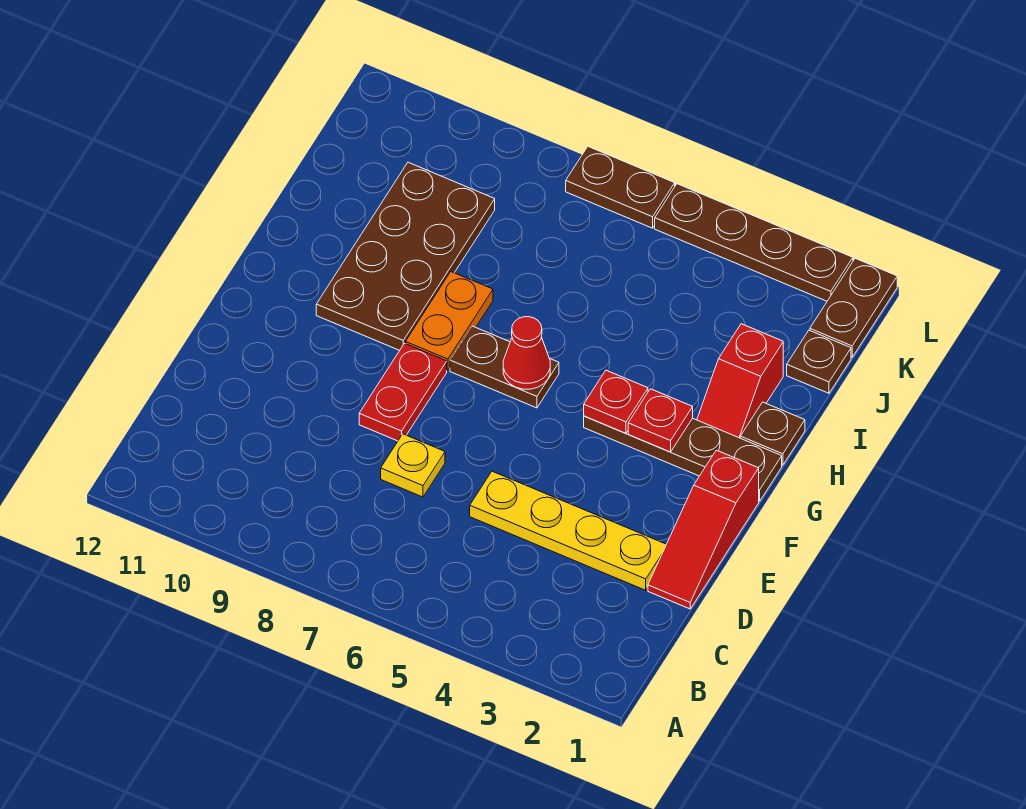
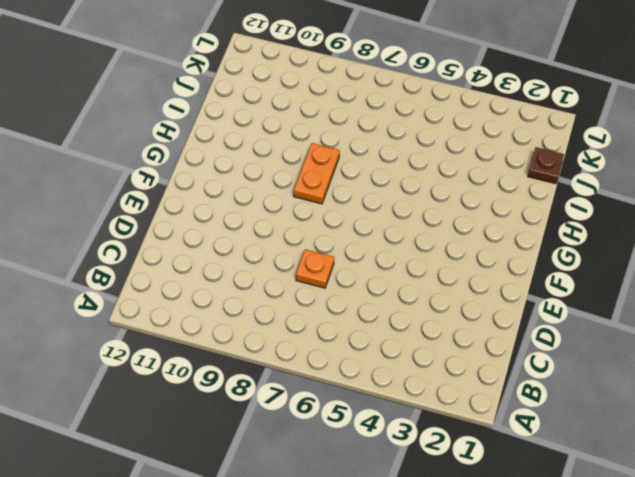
orange 1x1 plate [296,249,334,288] -> yellow 1x1 plate [381,434,445,497]
none -> red 1x3 slope [648,450,759,609]
none -> yellow 1x4 plate [470,471,666,590]
none -> red 1x2 plate [359,343,447,441]

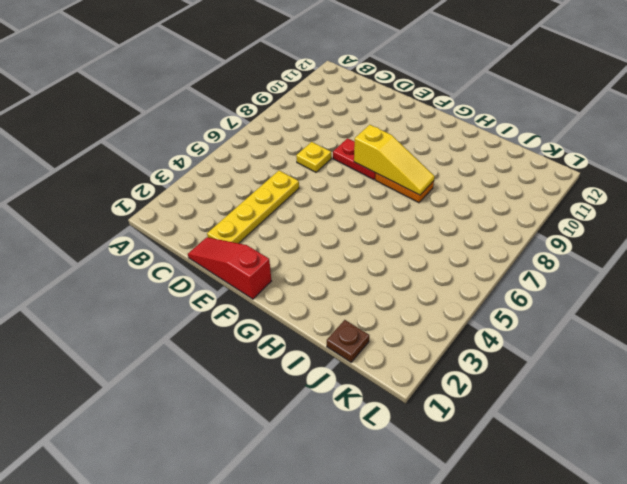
yellow 1x3 slope [354,125,435,195] -> none
none -> brown 1x4 plate [584,416,782,501]
none -> brown 1x2 plate [450,326,559,408]
none -> brown 2x4 plate [316,162,495,350]

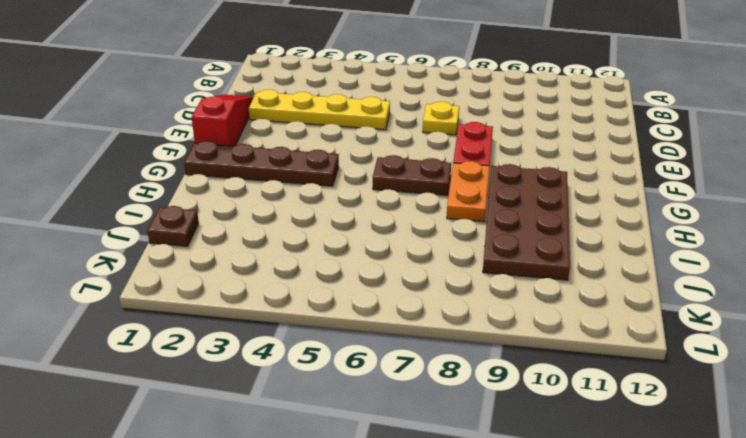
none -> brown 1x1 plate [740,402,805,465]
none -> red 1x2 slope [697,324,783,438]
none -> brown 1x2 plate [810,258,897,357]

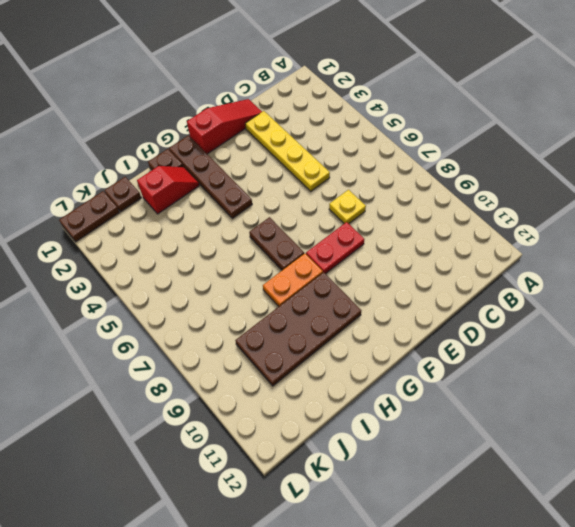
none -> brown 1x4 plate [655,184,853,301]
none -> brown 1x2 plate [566,147,675,228]
none -> red 1x1 plate [628,389,693,452]

